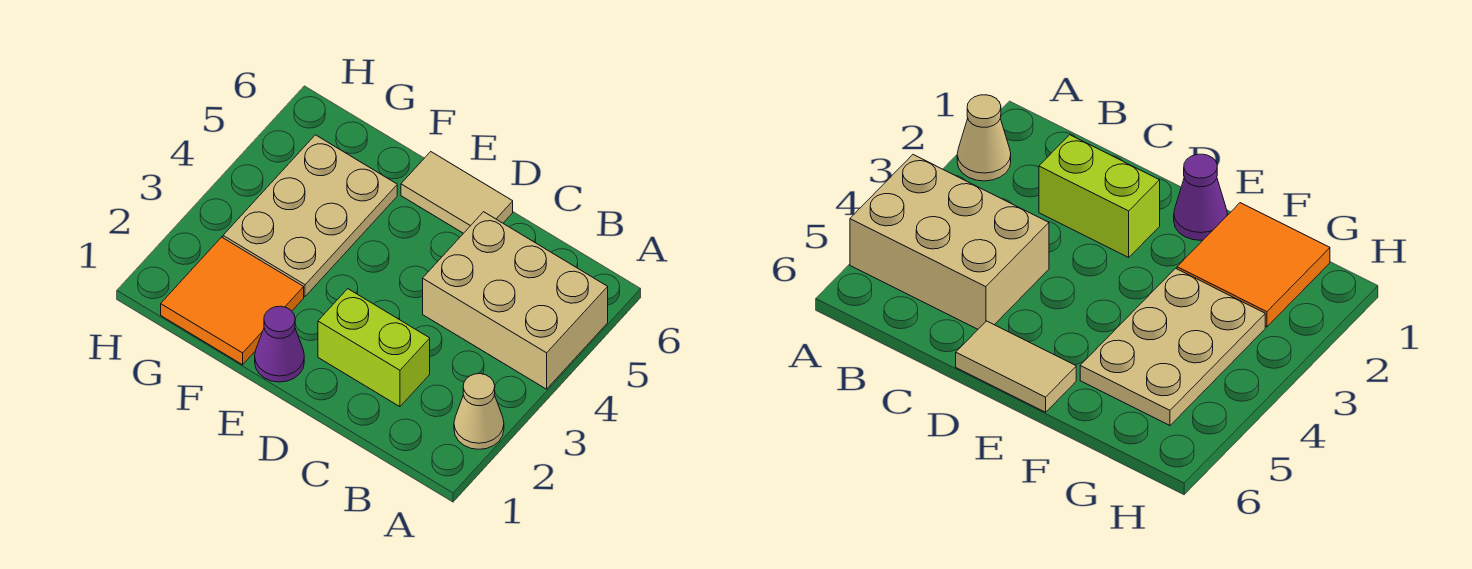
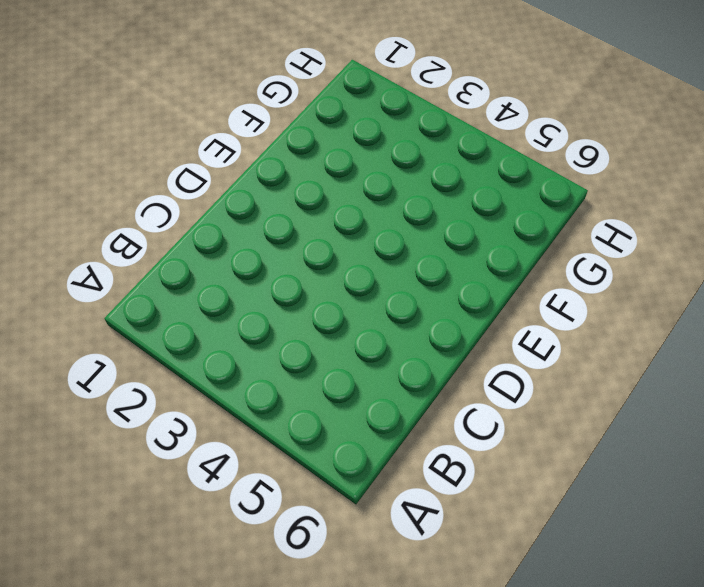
none -> tan 1x1 cone [454,374,504,449]
none -> tan 2x3 brick [423,212,608,389]

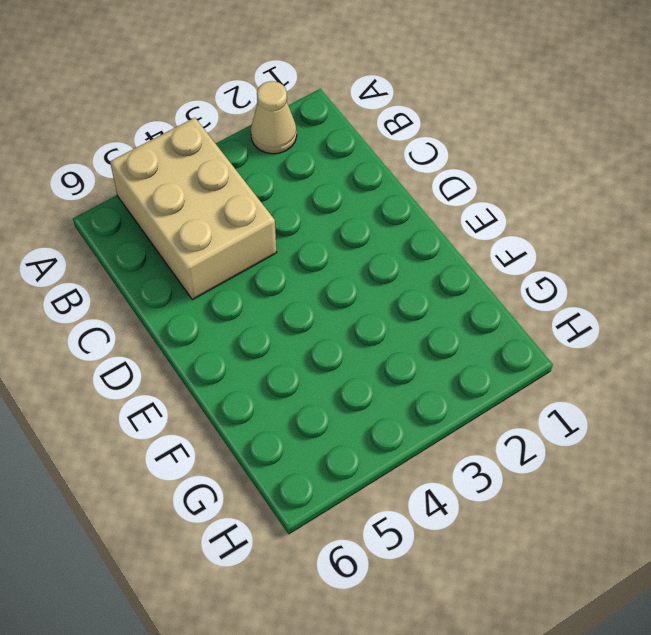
none -> lime 1x2 brick [318,289,430,407]
none -> tan 1x2 tile [401,152,513,233]

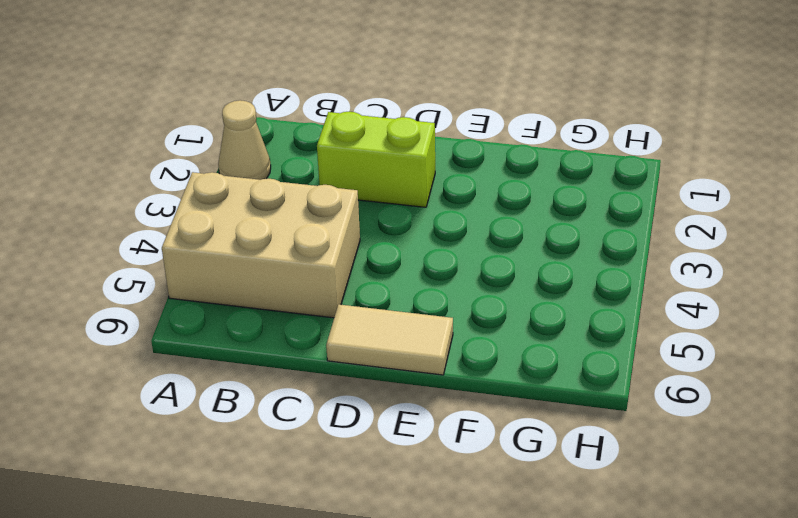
none -> purple 1x1 cone [255,306,304,382]
none -> orange 2x2 tile [161,237,304,365]

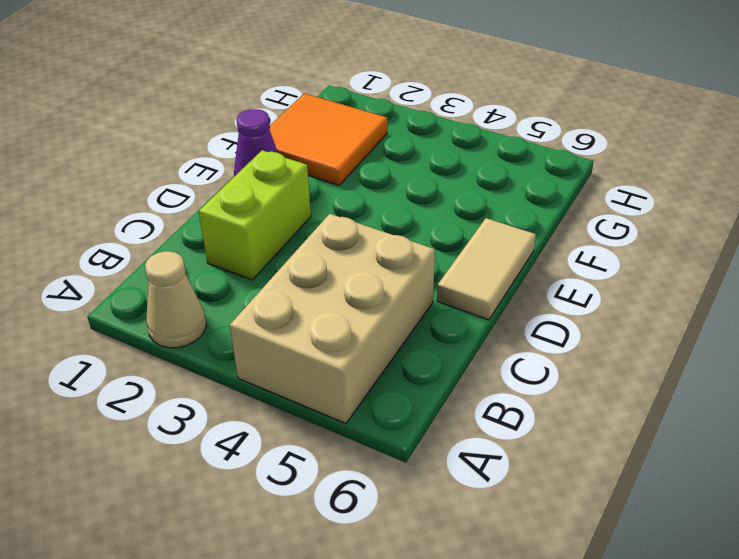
none -> tan 2x3 plate [223,135,397,296]

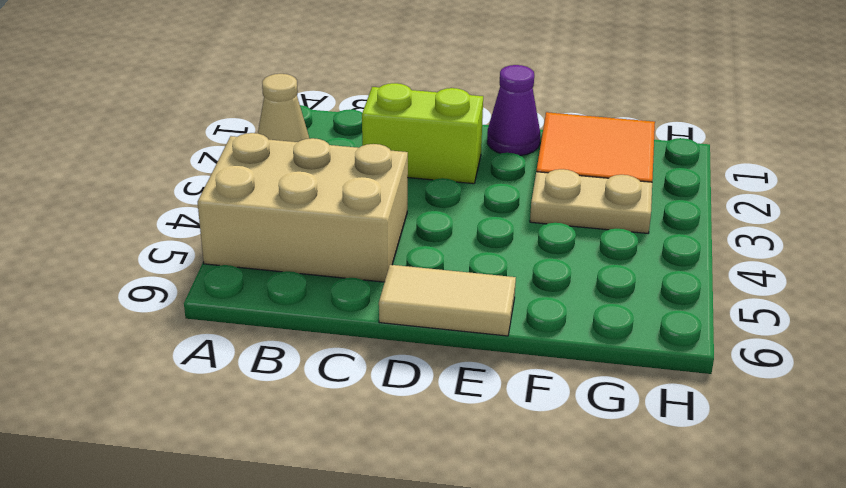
tan 1x2 plate [530,169,652,233] -> tan 2x3 plate [223,135,397,296]

